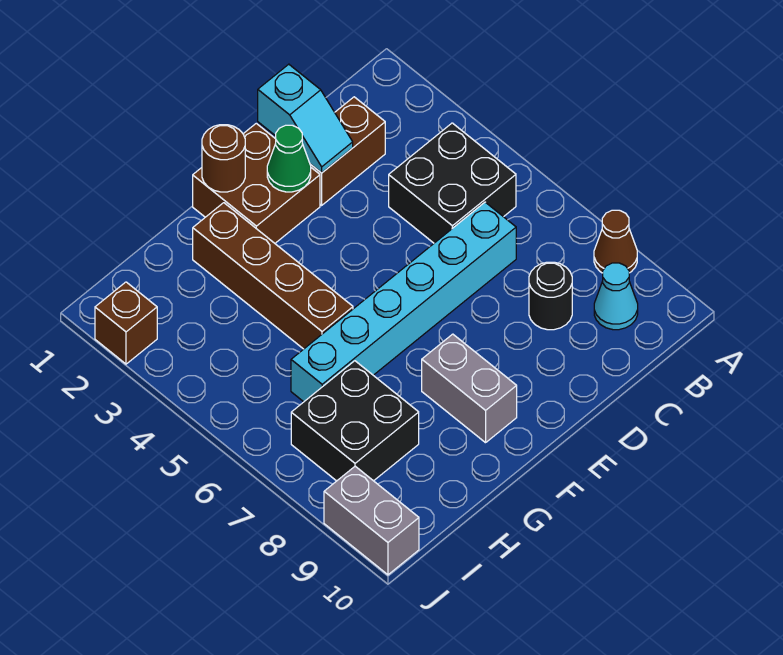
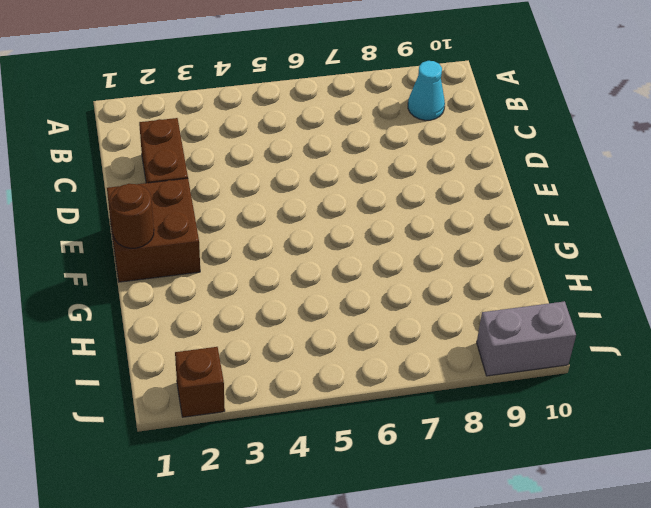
none -> brown 1x1 cone [594,210,637,273]
none -> black 2x2 brick [389,123,516,243]
none -> cyan 1x6 brick [291,202,516,402]

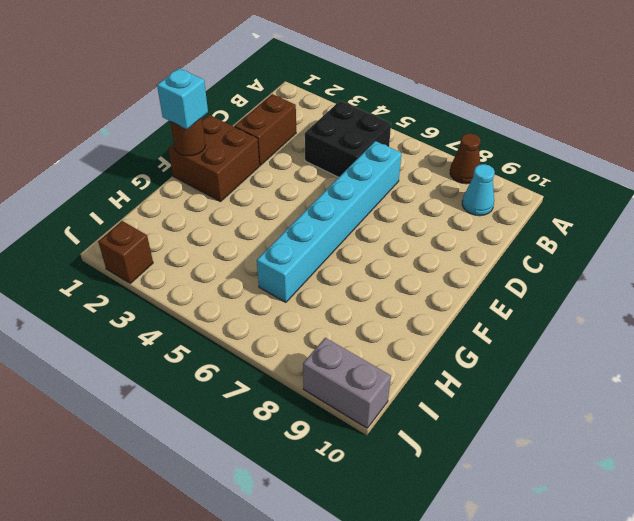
cyan 1x1 brick [157,68,208,129] -> none
none -> black 1x1 round brick [529,262,572,330]
none -> grey 1x2 brick [422,334,517,443]
none -> brown 1x4 brick [193,203,353,349]

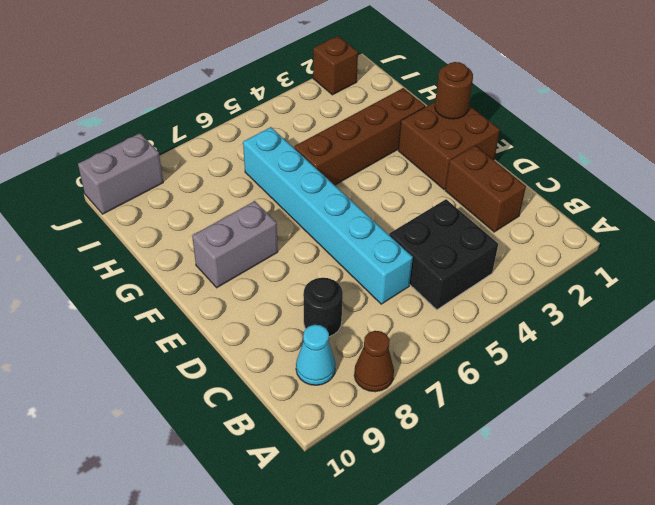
none -> black 2x2 brick [291,361,419,481]
none -> cyan 1x2 slope [258,64,353,173]
none -> green 1x1 cone [267,125,311,192]

